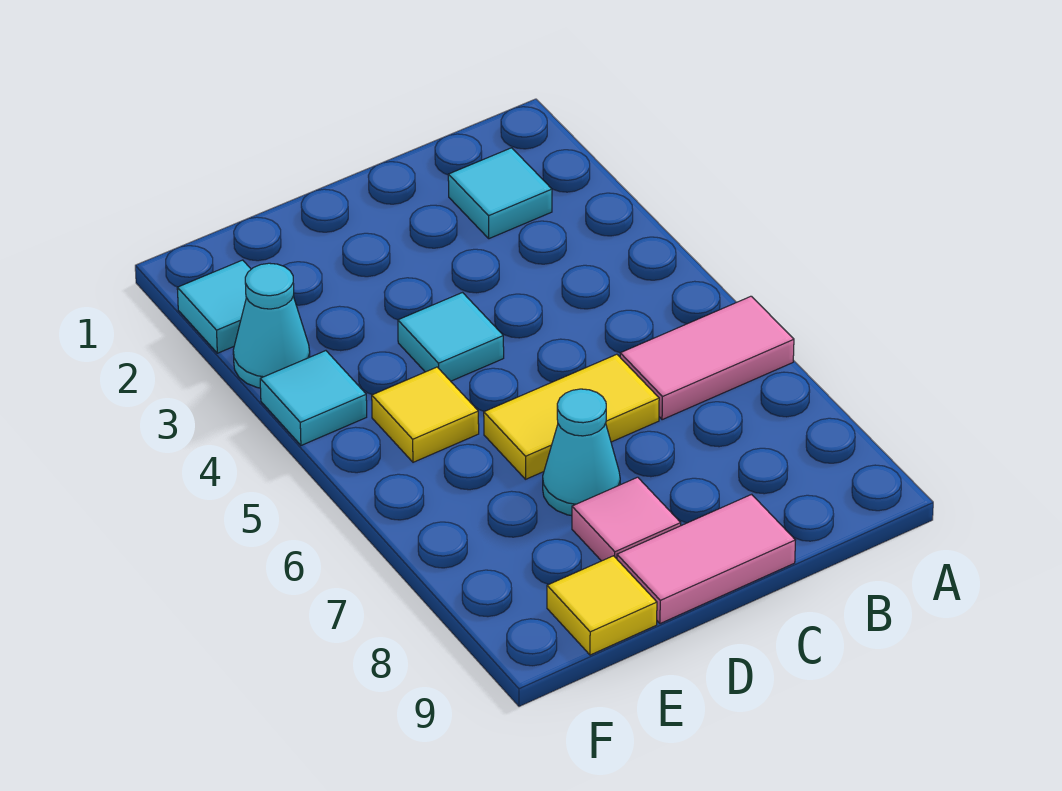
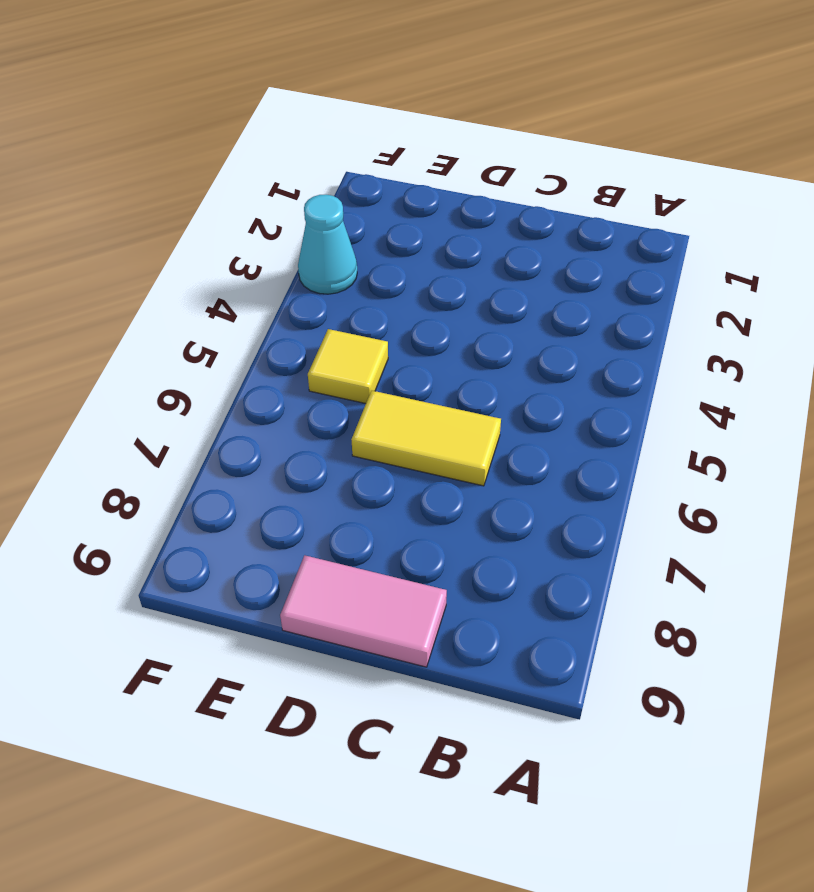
none -> pink 1x2 tile [620,296,794,420]
none -> cyan 1x1 tile [448,148,552,239]
none -> cyan 1x1 tile [398,293,504,381]

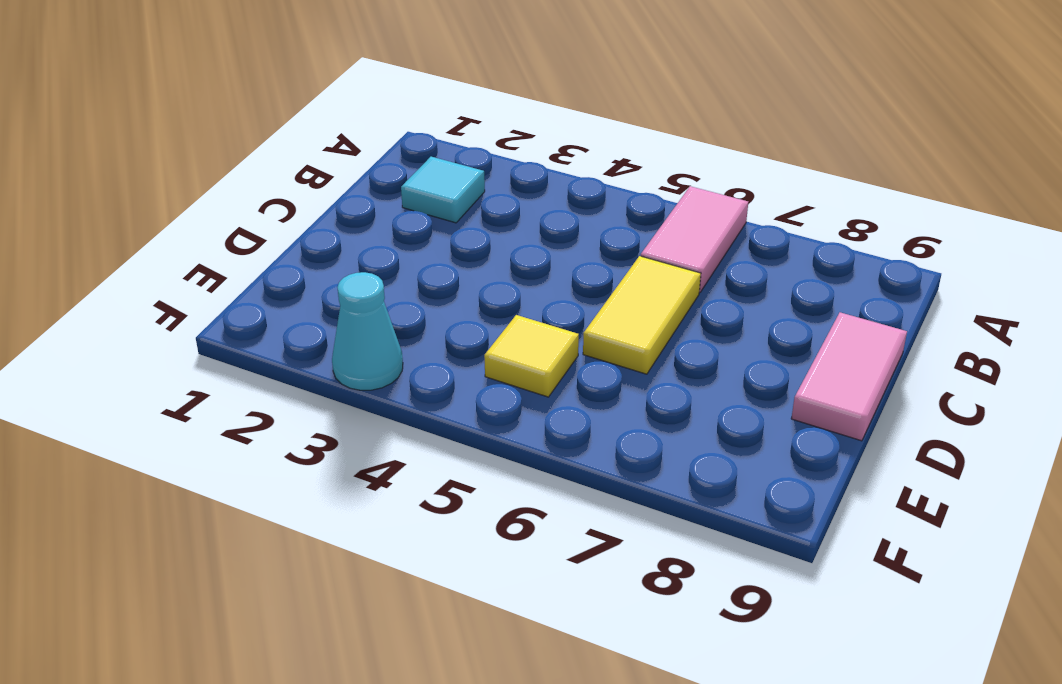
none -> cyan 1x1 tile [398,293,504,381]
none -> cyan 1x1 cone [543,389,620,516]
none -> pink 1x1 tile [572,477,681,561]

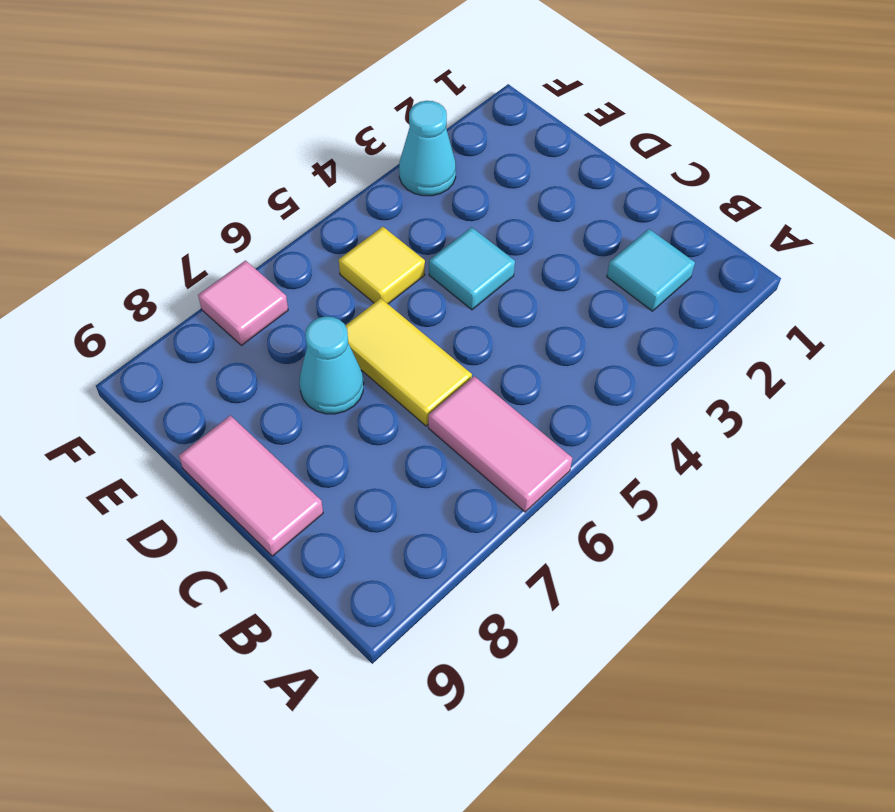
pink 1x1 tile [198,261,288,346] -> pink 1x1 tile moved to [572,477,681,561]
none -> yellow 1x1 tile [547,556,657,655]
none -> cyan 1x1 tile [177,260,251,353]
none -> cyan 1x1 tile [260,351,367,445]

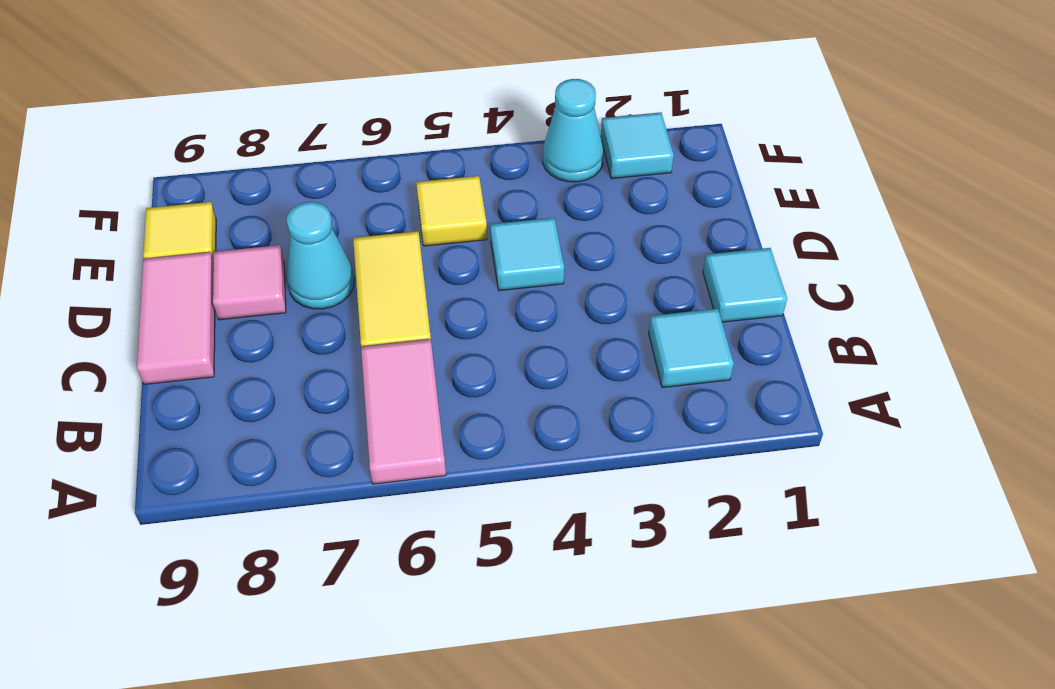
cyan 1x1 tile [703,248,787,322] -> cyan 1x1 tile moved to [260,351,367,445]

